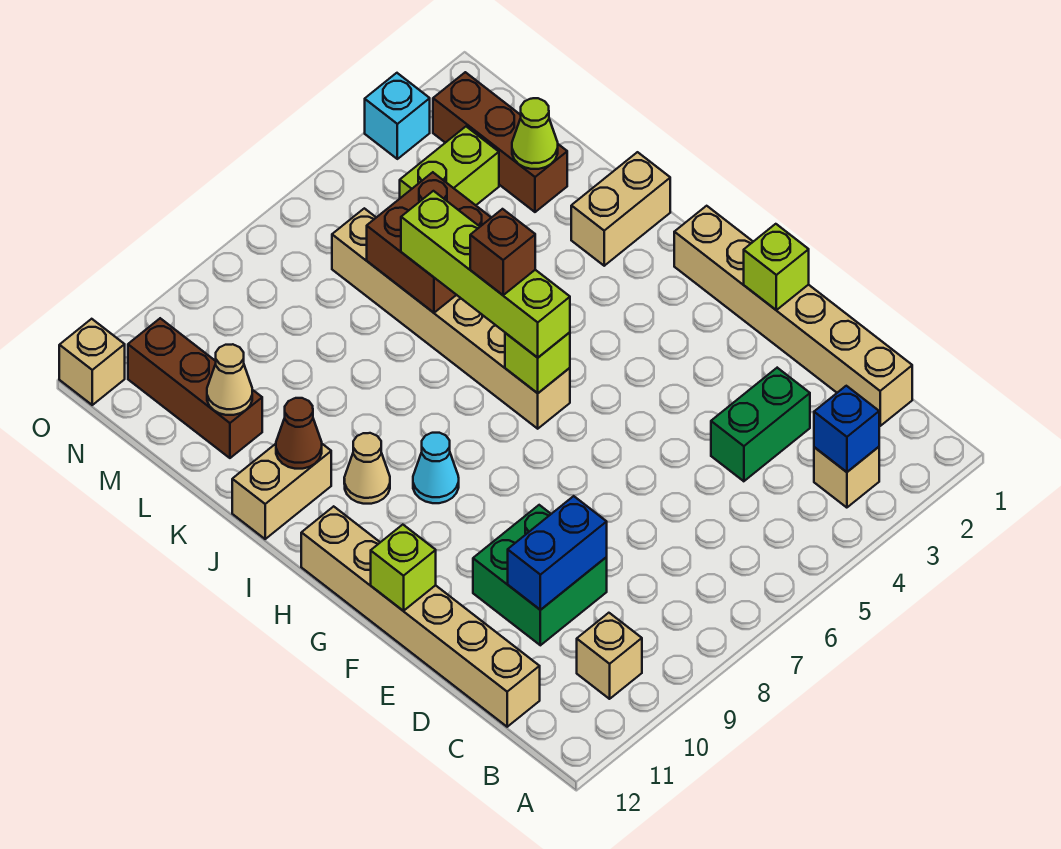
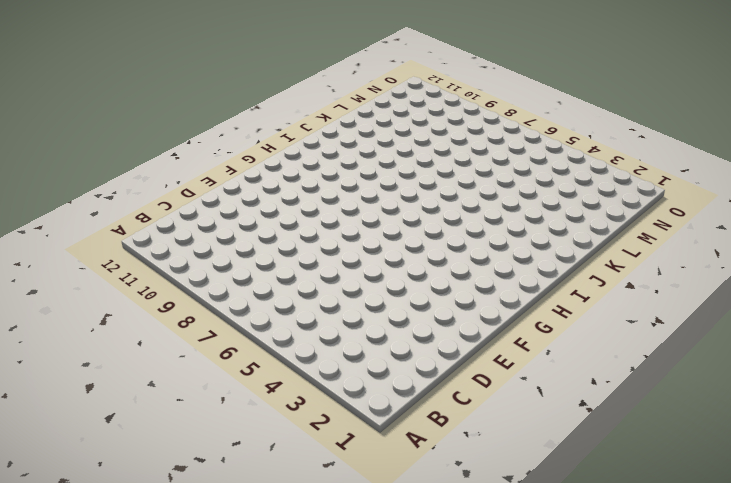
none -> tan 1x1 brick [814,447,879,508]
none -> tan 1x1 brick [577,613,642,699]
none -> tan 1x6 brick [674,206,912,426]

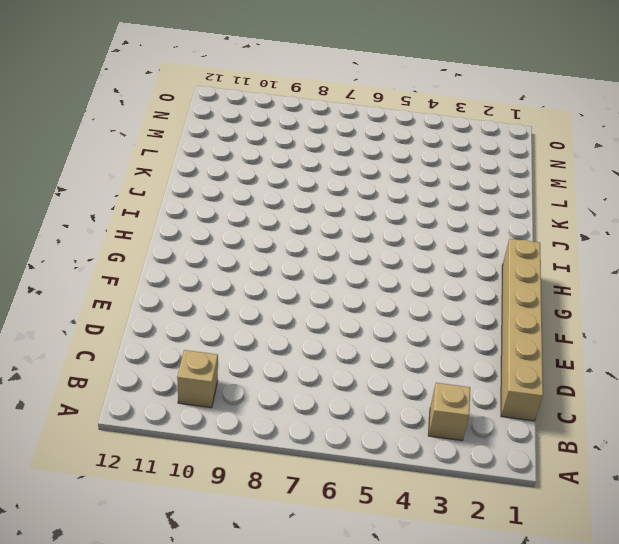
none -> tan 1x6 brick [301,506,540,727]
none -> green 1x2 brick [711,368,810,481]
none -> green 2x2 brick [473,505,607,645]

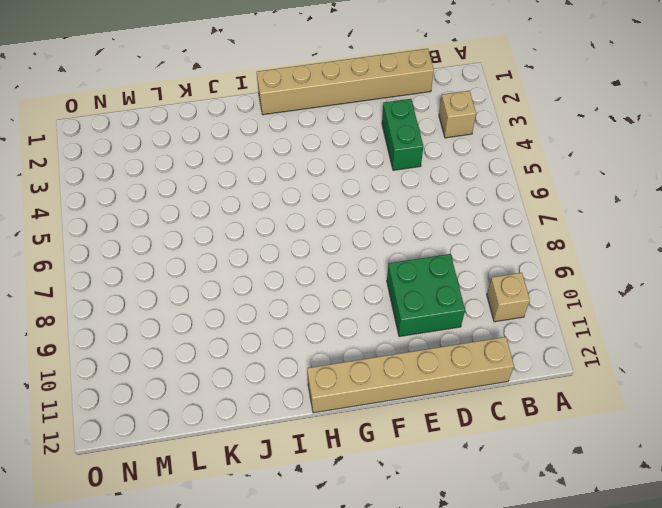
none -> tan 1x6 brick [332,208,570,429]
none -> cyan 1x1 cone [413,433,459,503]
none -> tan 1x1 cone [344,433,390,504]

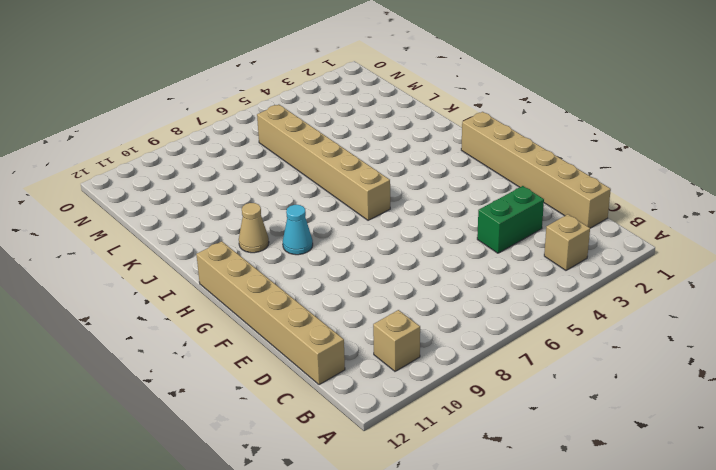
none -> green 2x2 brick [473,505,607,645]
none -> tan 1x2 brick [571,152,670,266]
none -> tan 1x2 brick [232,444,331,539]

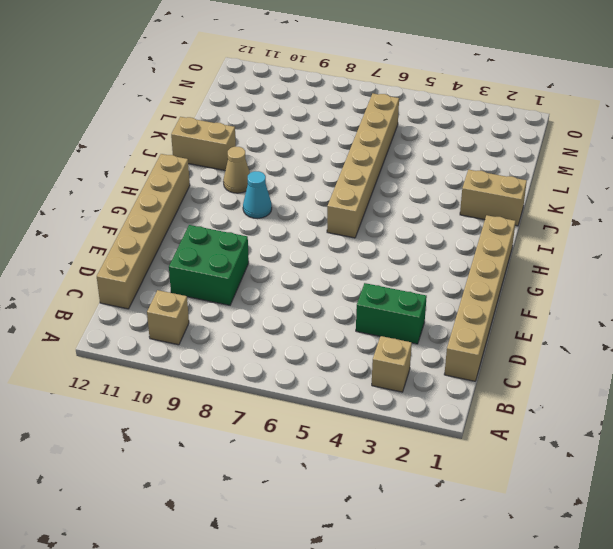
none -> brown 1x3 brick [433,72,567,212]
none -> brown 1x3 brick [128,318,262,458]
none -> lime 1x2 brick [400,127,499,205]

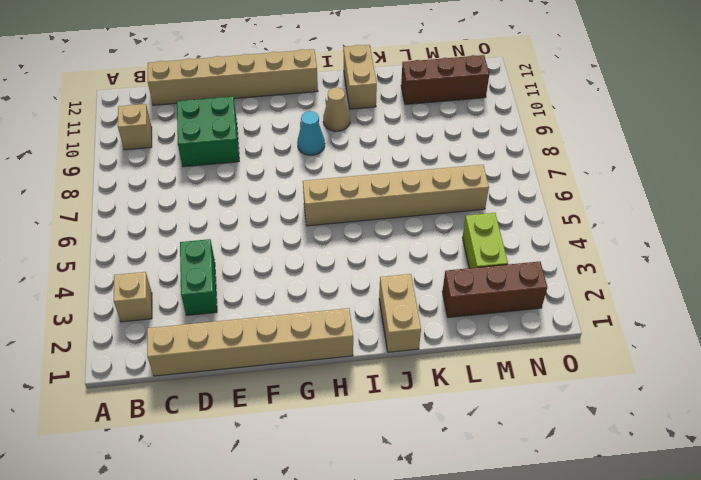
none -> cyan 1x1 brick [365,73,430,159]
none -> tan 1x1 brick [59,319,125,405]
none -> blue 1x1 brick [814,386,879,472]

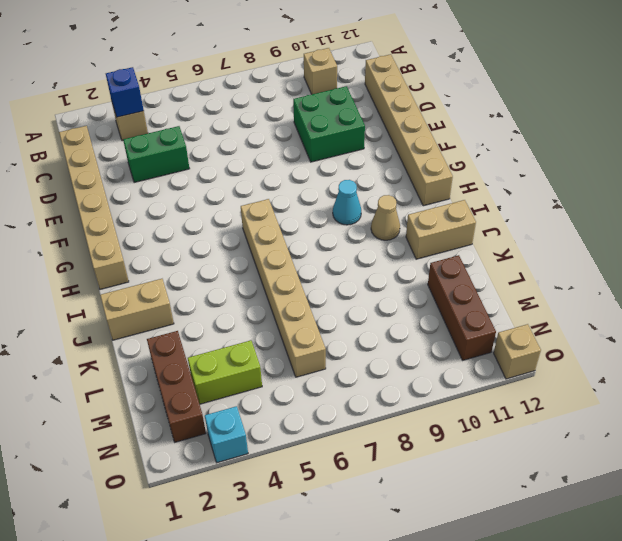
none -> blue 1x2 brick [508,496,607,610]
none -> lime 1x1 brick [744,224,809,310]
none -> lime 1x1 brick [371,525,436,611]

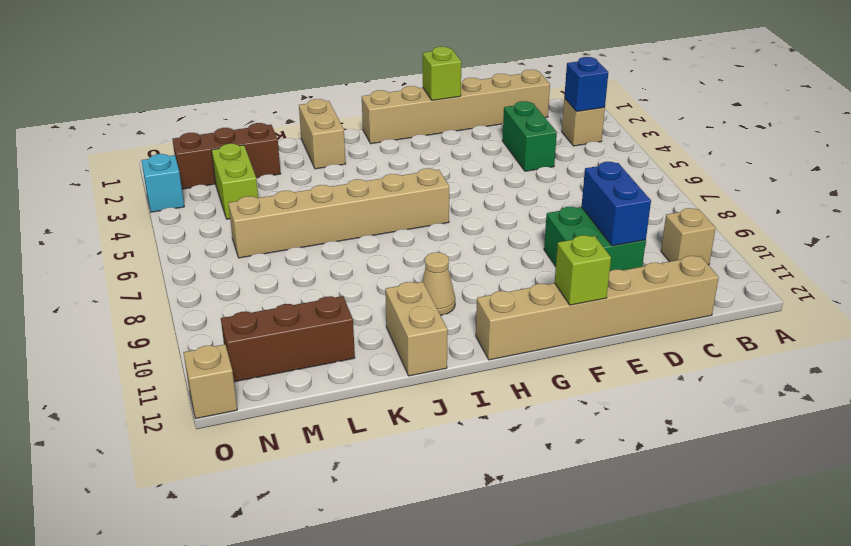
none -> cyan 1x1 cone [413,433,459,503]
none -> lime 1x1 brick [505,332,570,393]
none -> brown 1x1 cone [276,398,322,469]

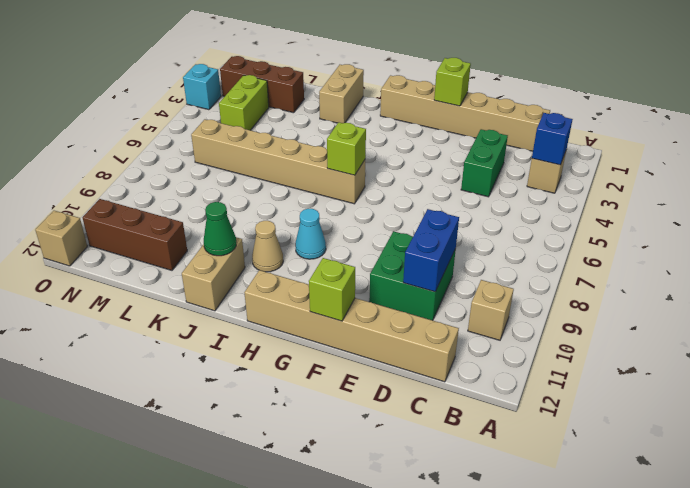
green 1x1 cone [204,202,236,256] -> brown 1x1 cone [276,398,322,469]
none -> brown 2x2 brick [367,172,491,313]
none -> lime 1x1 cone [512,98,558,169]
none -> tan 1x1 cone [207,344,252,415]

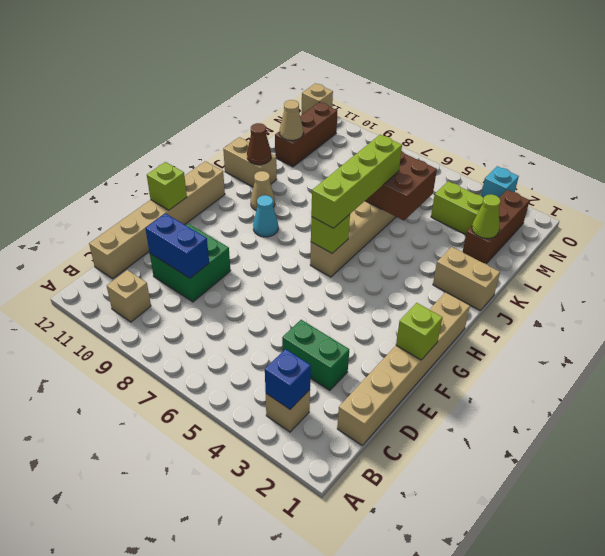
none -> brown 1x1 brick [470,209,535,295]

